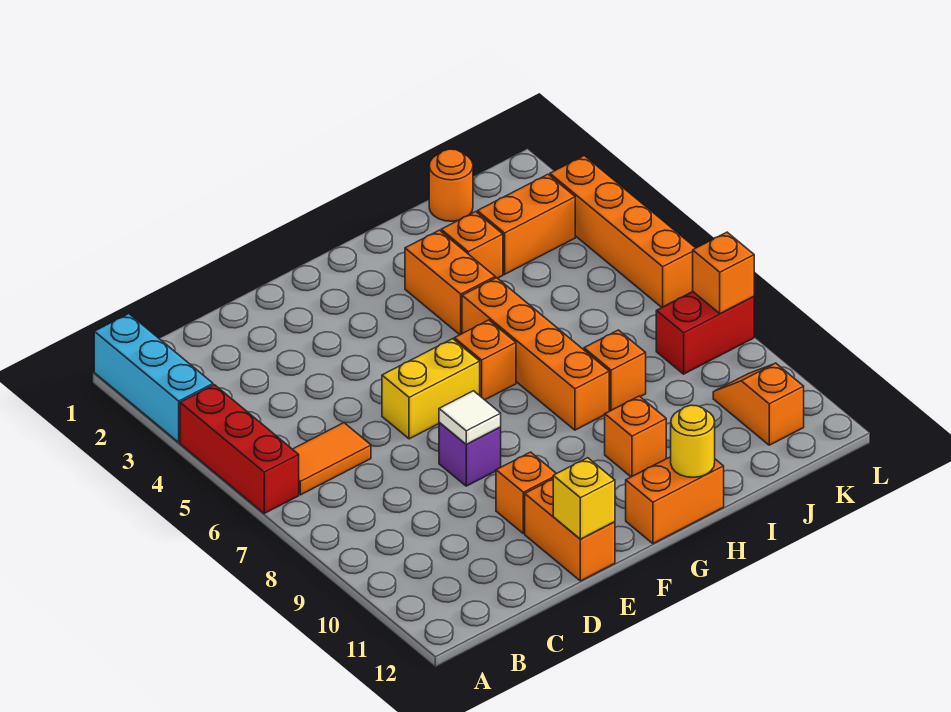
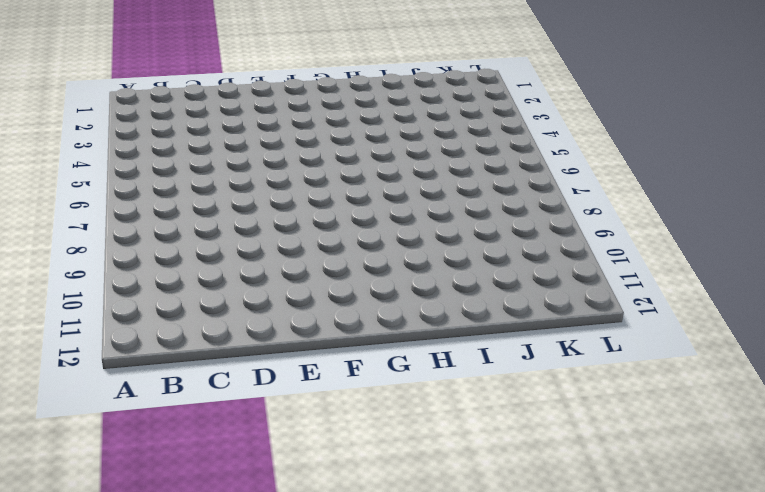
none -> cyan 1x3 brick [94,314,213,442]
none -> red 1x3 brick [180,385,299,513]
none -> orange 1x2 tile [293,423,371,495]

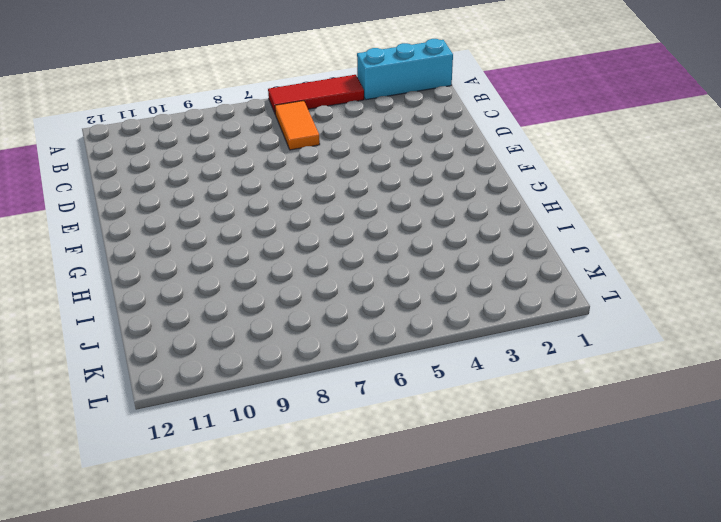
red 1x3 tile [268,75,364,113] -> red 1x3 brick [180,385,299,513]
none -> yellow 1x2 brick [382,339,480,439]
none -> purple 1x1 brick [439,422,501,486]
none -> orange 1x1 brick [496,452,556,534]

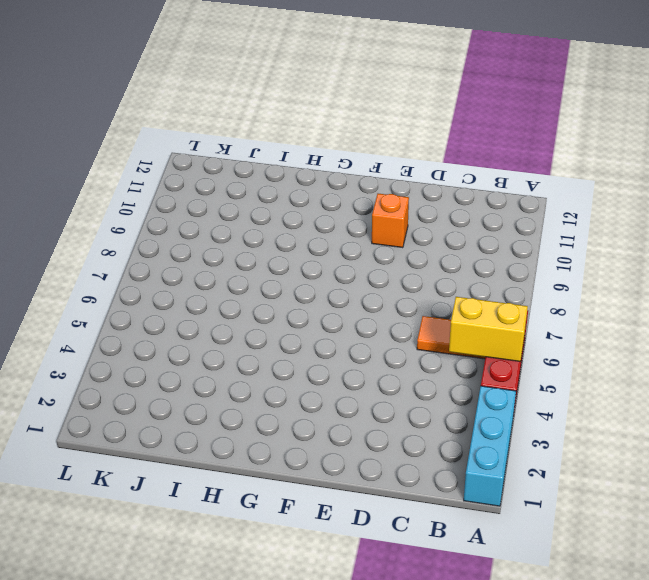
yellow 1x2 brick [449,297,528,362] -> yellow 1x2 brick moved to [382,339,480,439]
none -> purple 1x1 brick [439,422,501,486]
none -> orange 1x2 brick [525,479,615,581]
none -> orange 1x1 brick [454,320,516,400]

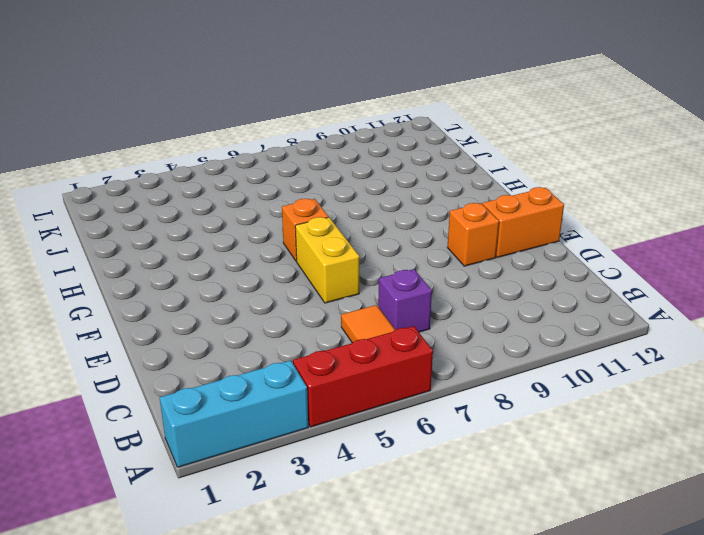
purple 1x1 brick [378,269,432,332] -> purple 1x1 brick moved to [439,422,501,486]
none -> orange 1x2 brick [626,457,724,544]
none -> orange 1x2 brick [405,230,495,335]
none -> orange 1x4 brick [462,278,609,430]

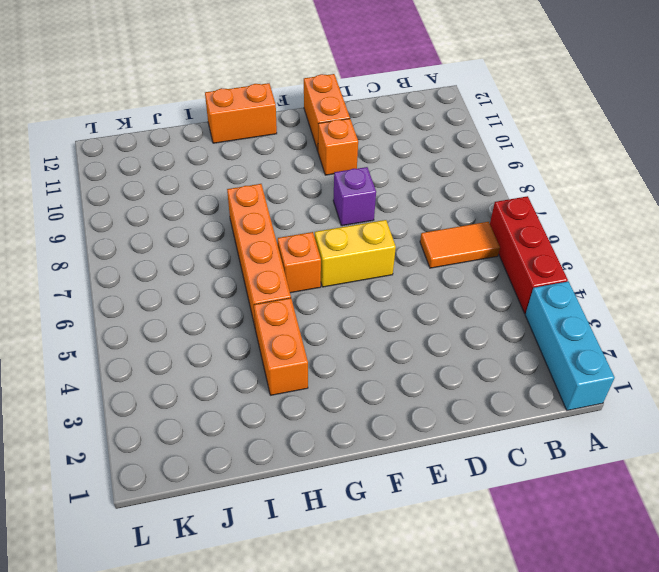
none -> orange 1x1 brick [605,396,666,477]
none -> orange 1x1 brick [441,212,503,278]
none -> orange 1x1 brick [584,330,646,411]

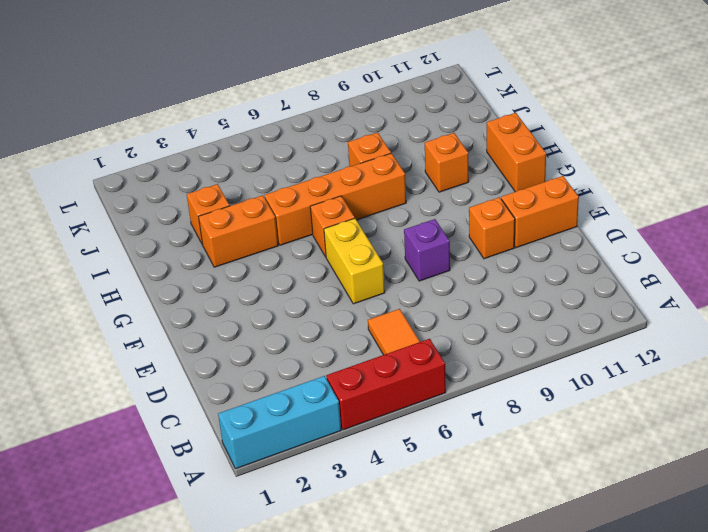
none -> orange 1x1 round brick [429,149,473,221]
none -> orange 1x2 brick [477,174,575,274]
none -> red 1x2 brick [656,292,754,374]

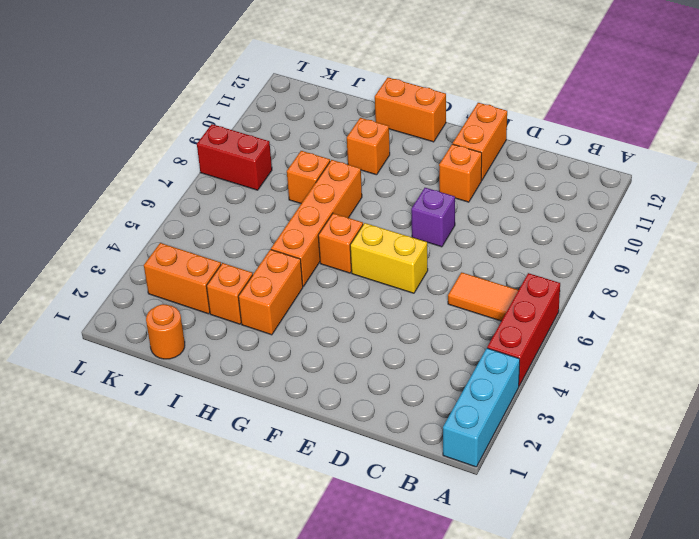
none -> orange 1x2 slope [713,363,804,445]
none -> orange 1x4 brick [550,156,695,307]
none -> white 1x1 tile [439,391,501,444]

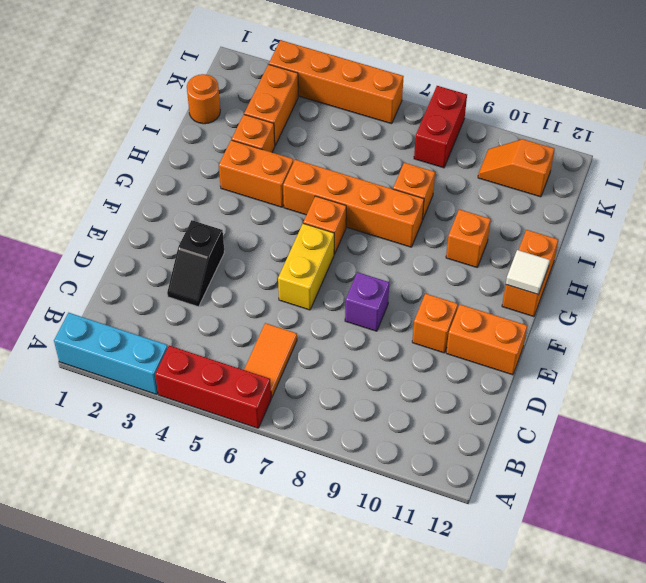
black 1x2 slope [167,220,225,307] -> none
white 1x1 tile [506,250,550,294] -> white 1x1 tile moved to [439,391,501,444]
none -> yellow 1x1 brick [553,458,615,539]
none -> yellow 1x1 round brick [671,405,715,477]
none -> orange 1x1 brick [693,232,754,313]

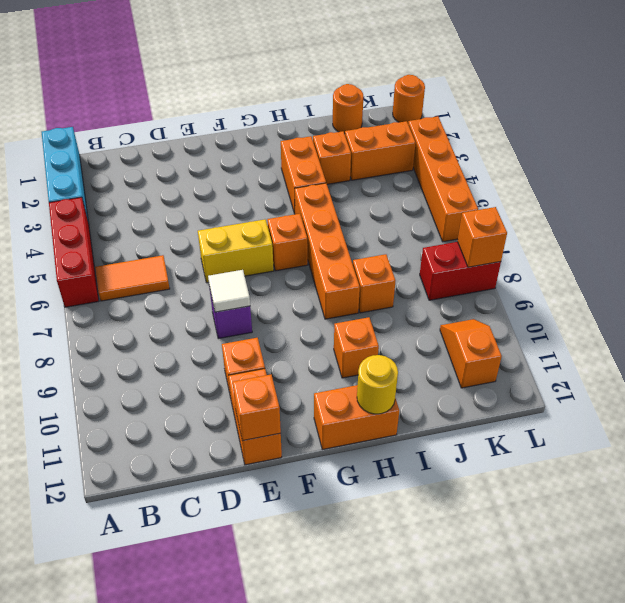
orange 1x1 brick [233,375,281,441] -> yellow 1x1 brick [553,458,615,539]
orange 1x1 round brick [393,75,425,122] -> none

